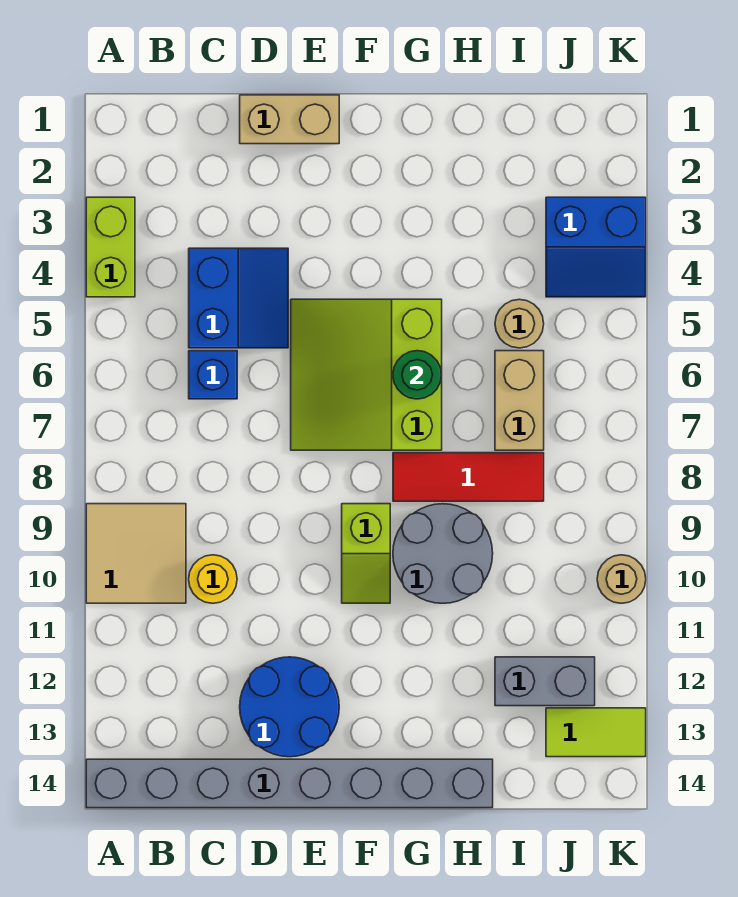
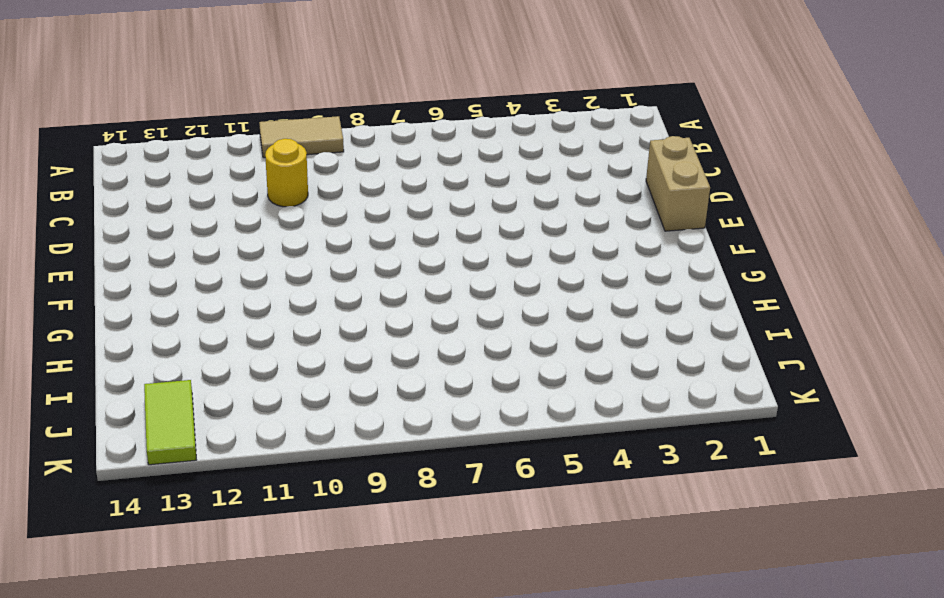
tan 1x2 tile [259,116,344,158] -> tan 2x2 tile [86,504,186,603]
none -> lime 1x2 brick [86,197,135,297]
none -> grey 1x8 brick [86,759,493,808]
none -> blue 2x2 slope [189,248,288,348]

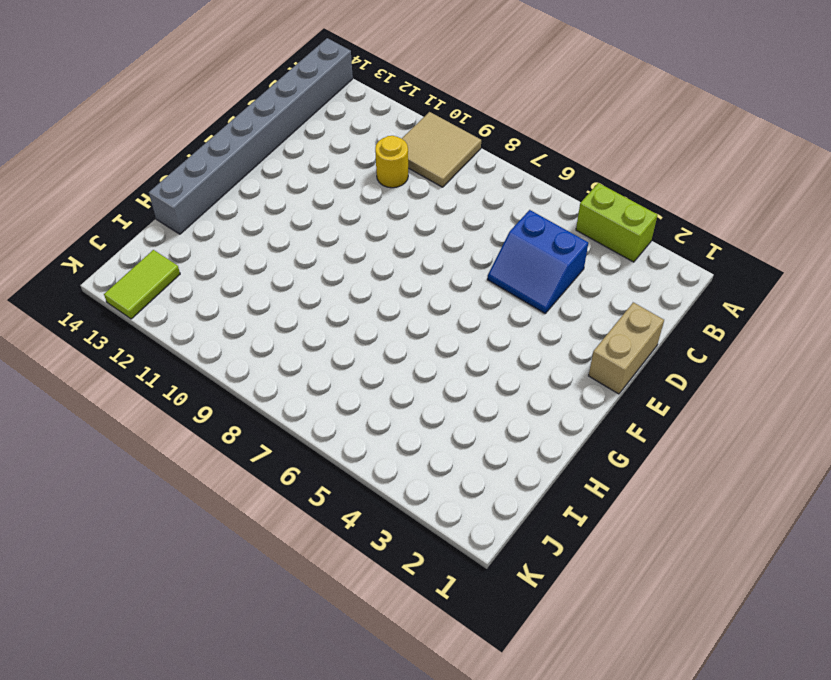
none -> blue 1x1 brick [189,351,237,399]
none -> blue 2x2 round brick [240,657,339,757]
none -> lime 3x3 slope [291,299,442,450]

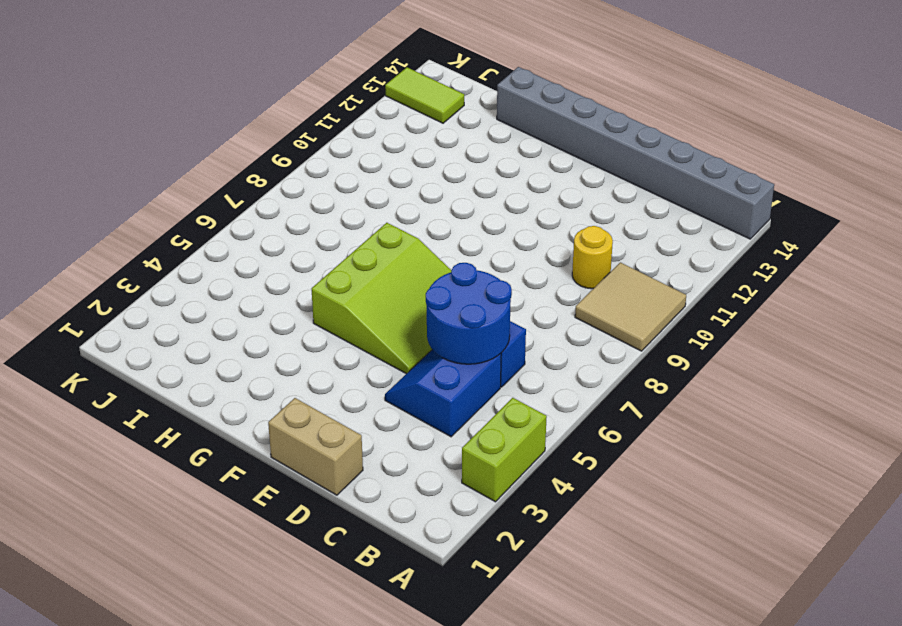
blue 2x2 round brick [426,263,512,364] -> blue 2x2 round brick moved to [240,657,339,757]
none -> lime 1x2 slope [342,504,390,603]
none -> red 1x3 tile [393,453,544,501]
none -> grey 2x2 round brick [393,504,493,603]

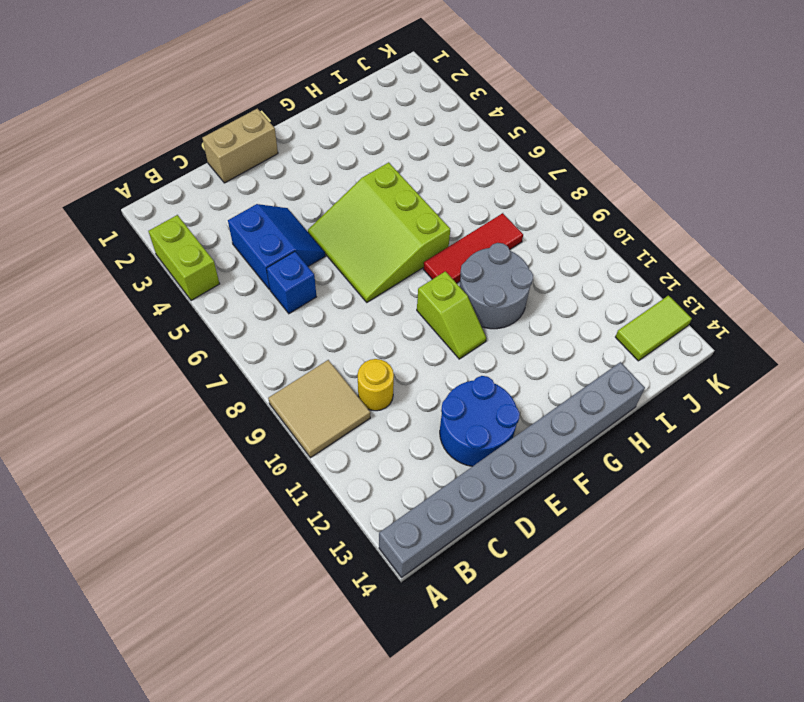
none -> tan 1x1 round brick [495,299,544,348]
none -> tan 1x2 brick [495,351,544,450]
none -> grey 1x2 brick [495,657,595,706]

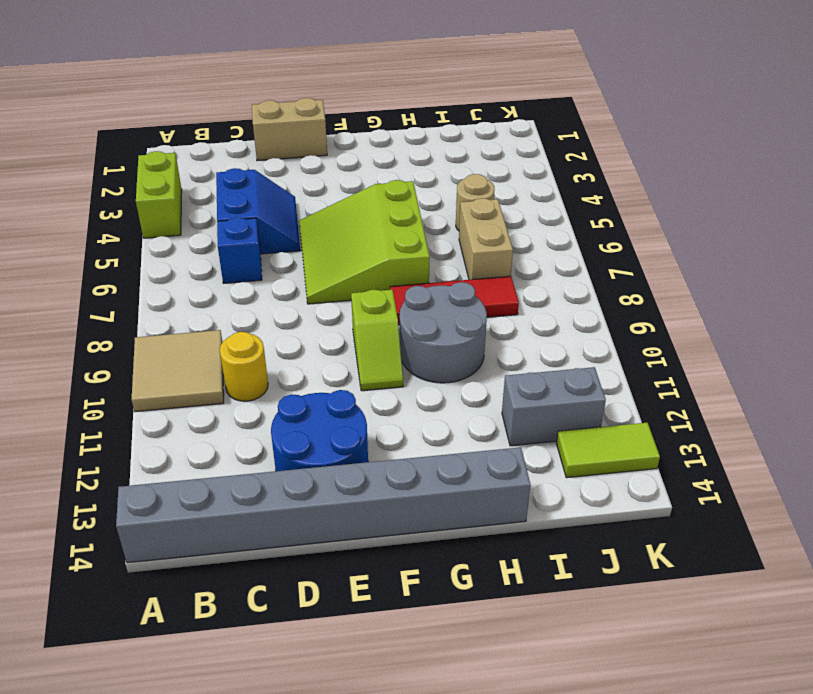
none -> blue 2x2 slope [546,197,646,297]
none -> tan 1x1 round brick [597,555,646,603]
none -> green 1x1 round brick [393,351,442,399]

